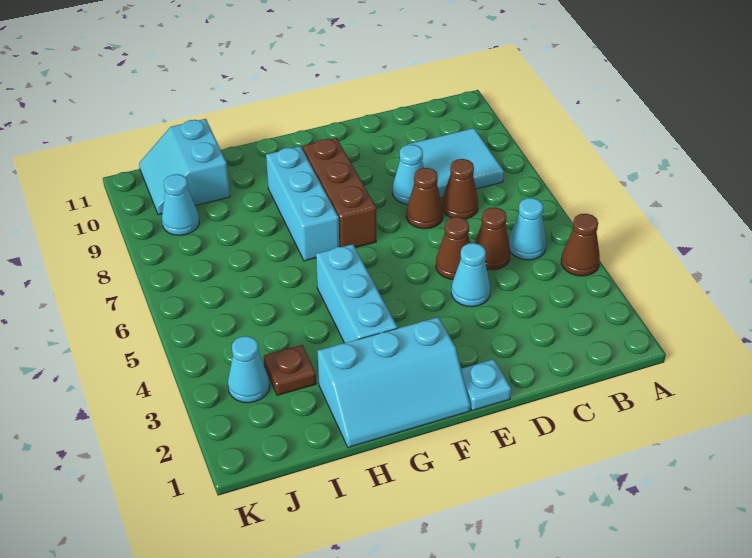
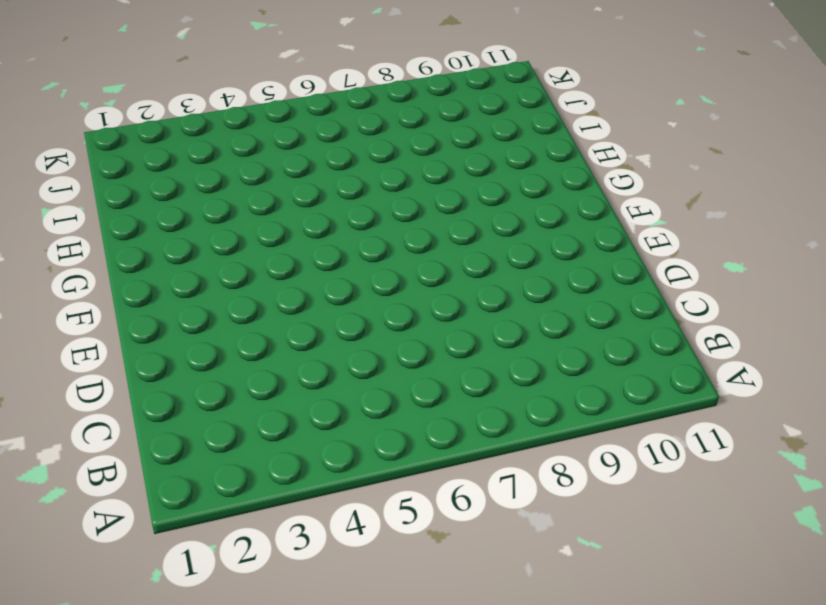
none -> brown 1x1 cone [561,214,600,276]
none -> cyan 1x1 cone [509,198,546,260]
none -> cyan 2x2 tile [409,128,504,198]

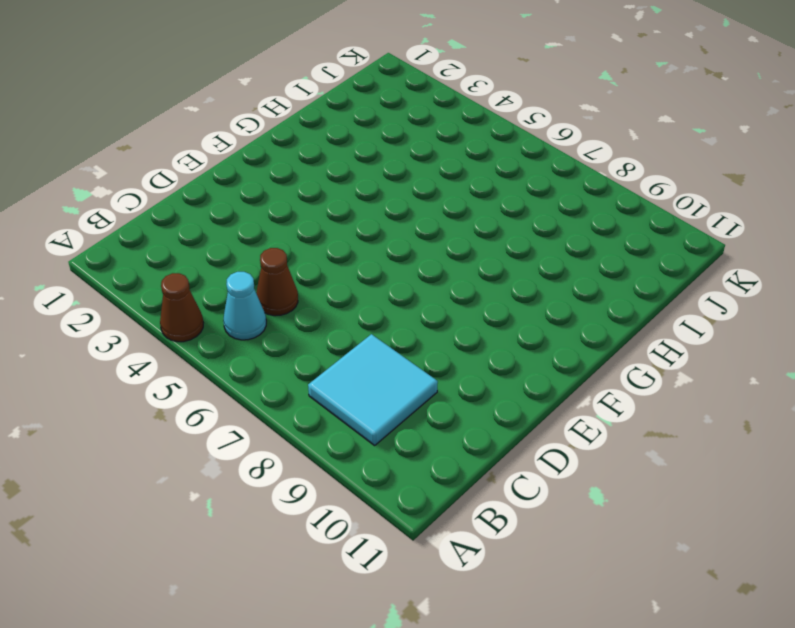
none -> brown 1x1 cone [442,159,478,219]
none -> cyan 1x1 cone [451,243,490,307]
none -> brown 1x1 cone [436,217,470,279]

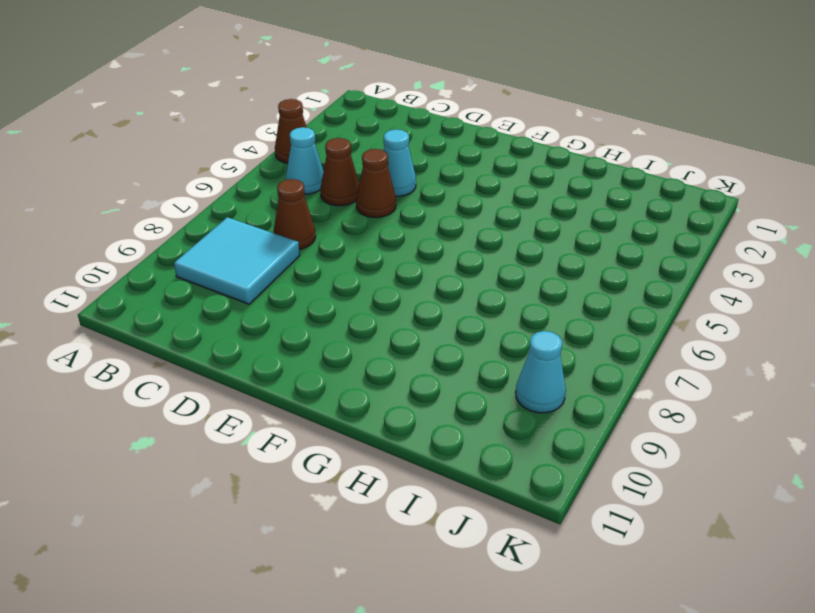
none -> brown 1x1 cone [406,168,443,229]
none -> cyan 1x1 cone [392,144,424,204]
none -> cyan 1x1 plate [461,359,511,411]

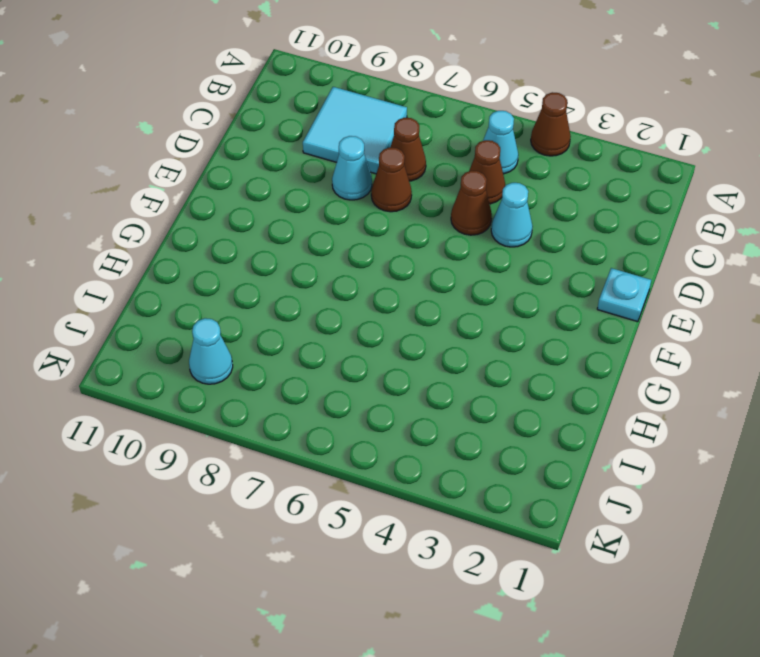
none -> cyan 2x3 slope [317,317,470,447]
none -> brown 1x3 brick [302,138,376,248]
none -> cyan 1x3 brick [316,244,397,343]

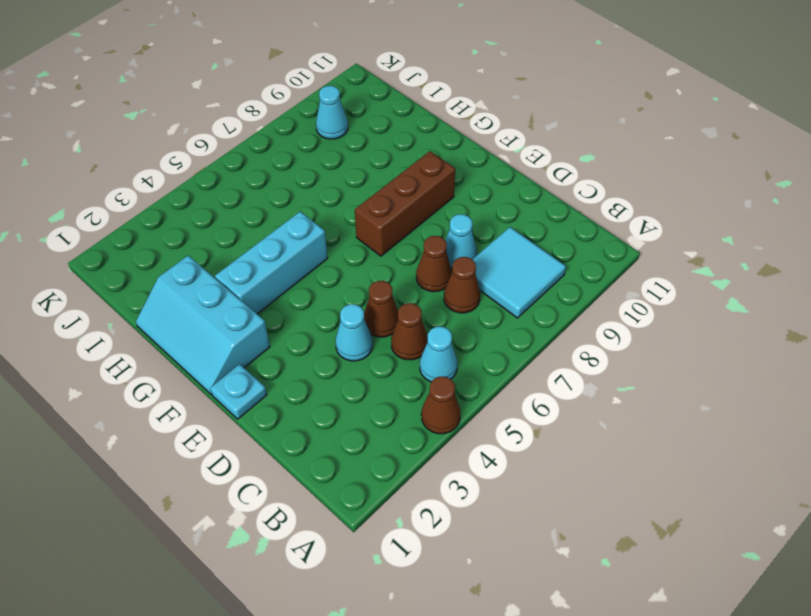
none -> cyan 1x3 brick [266,146,339,261]
none -> brown 1x1 plate [264,345,316,395]
none -> cyan 2x2 slope [139,119,230,215]

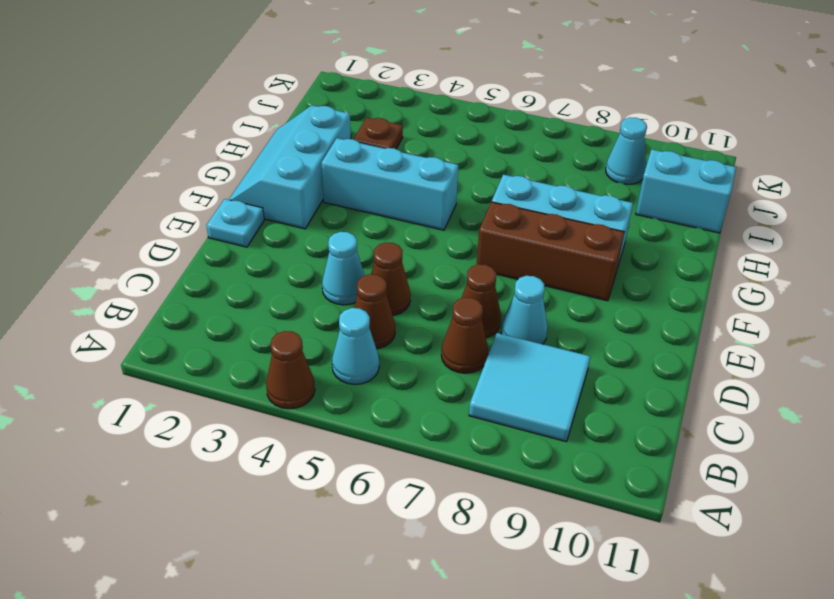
none -> cyan 1x1 cone [228,336,270,403]

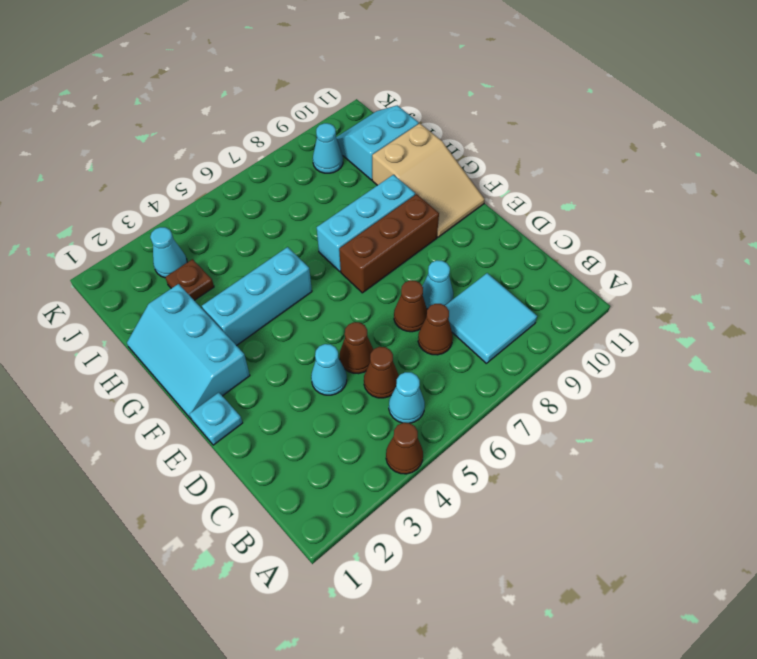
tan 2x3 slope [372,123,485,237] -> none

